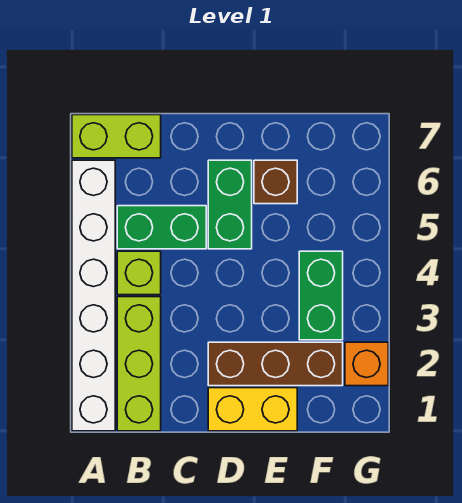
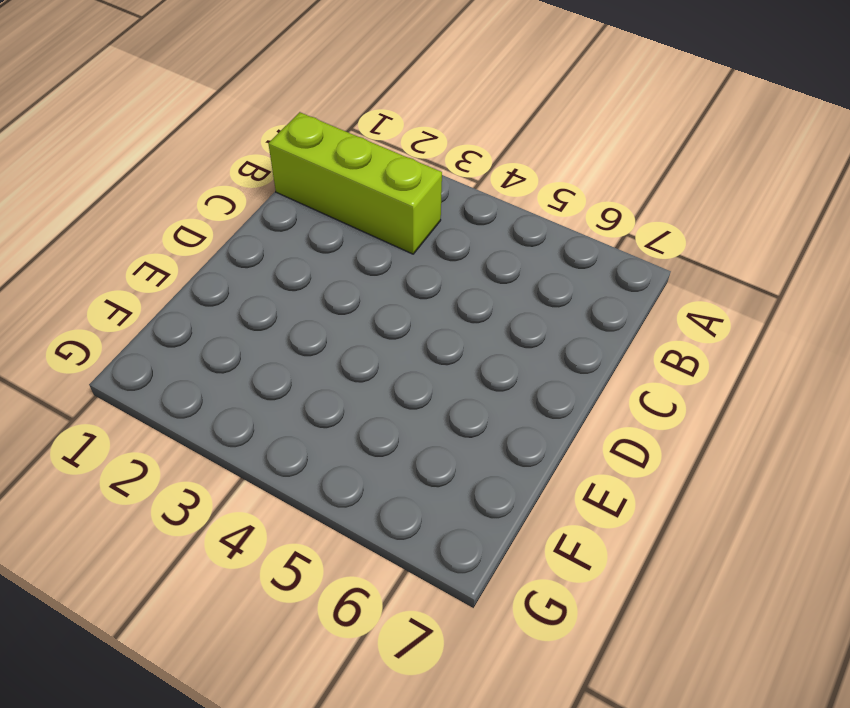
none -> white 1x6 brick [72,160,115,431]
none -> lime 1x2 brick [72,115,161,158]

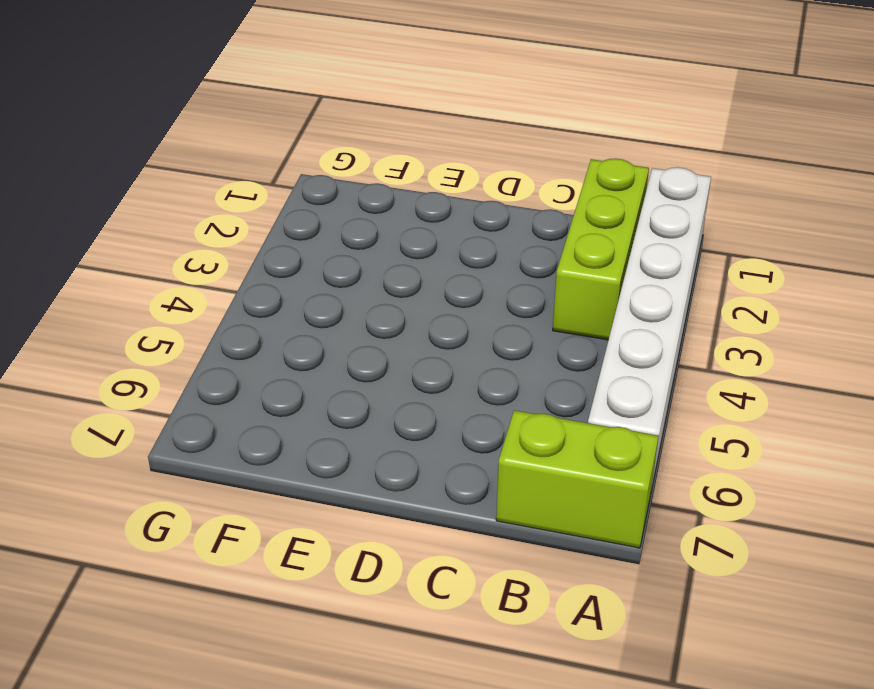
none -> lime 1x1 brick [117,251,161,295]
none -> green 1x2 brick [117,206,206,249]

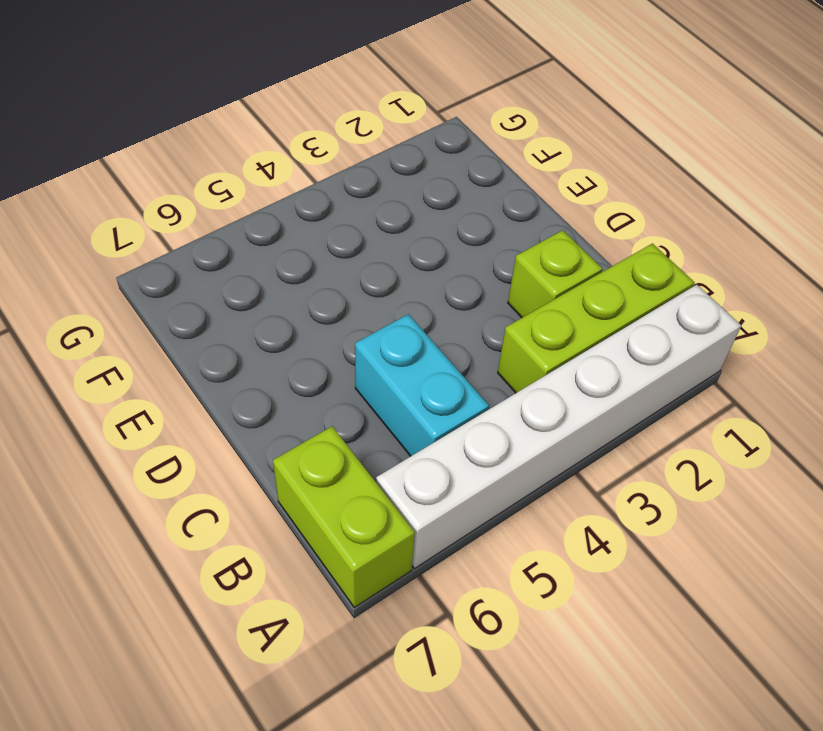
cyan 1x2 brick [355,314,489,456] -> green 1x2 brick [117,206,206,249]
lime 1x1 brick [508,230,603,318] -> lime 1x1 brick moved to [117,251,161,295]
none -> yellow 1x2 brick [208,388,297,431]
none -> brown 1x3 brick [208,342,343,386]

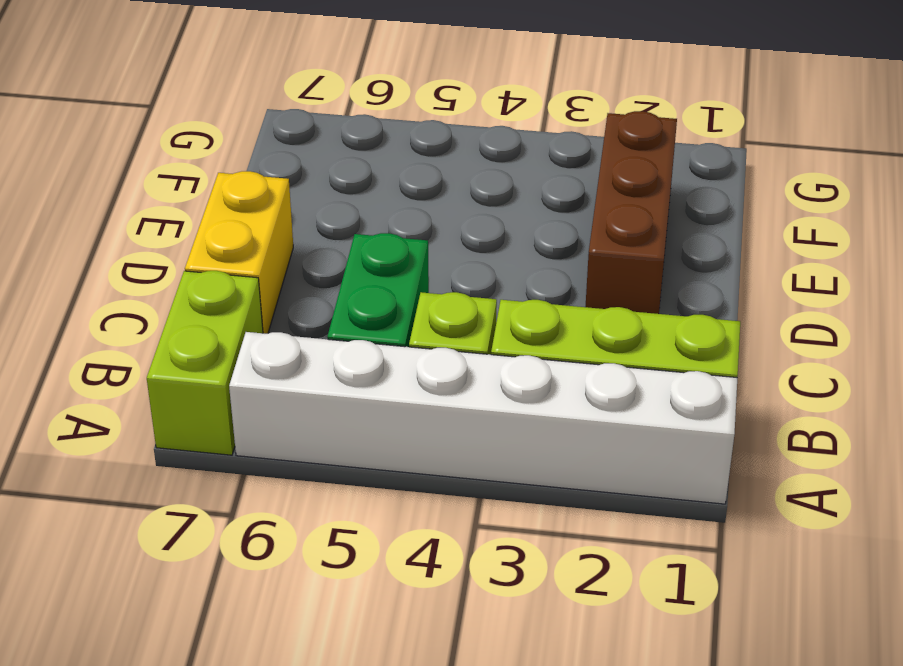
yellow 1x2 brick [185,171,293,334] -> yellow 1x2 brick moved to [208,388,297,431]
none -> green 1x2 brick [208,160,252,249]
none -> brown 1x1 brick [254,160,297,204]

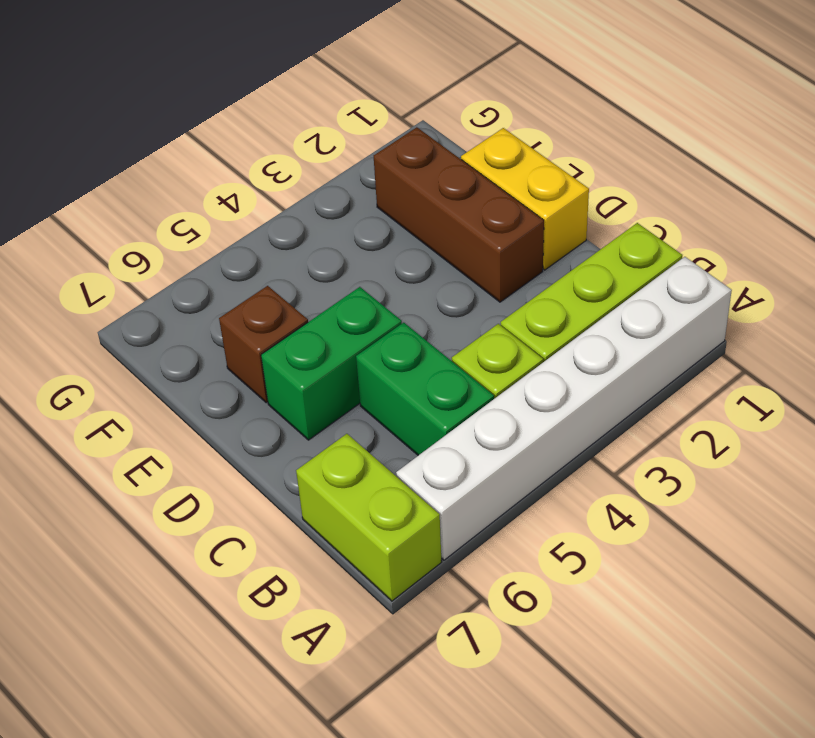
none -> green 1x2 brick [299,251,343,340]
none -> orange 1x1 brick [345,342,388,386]

